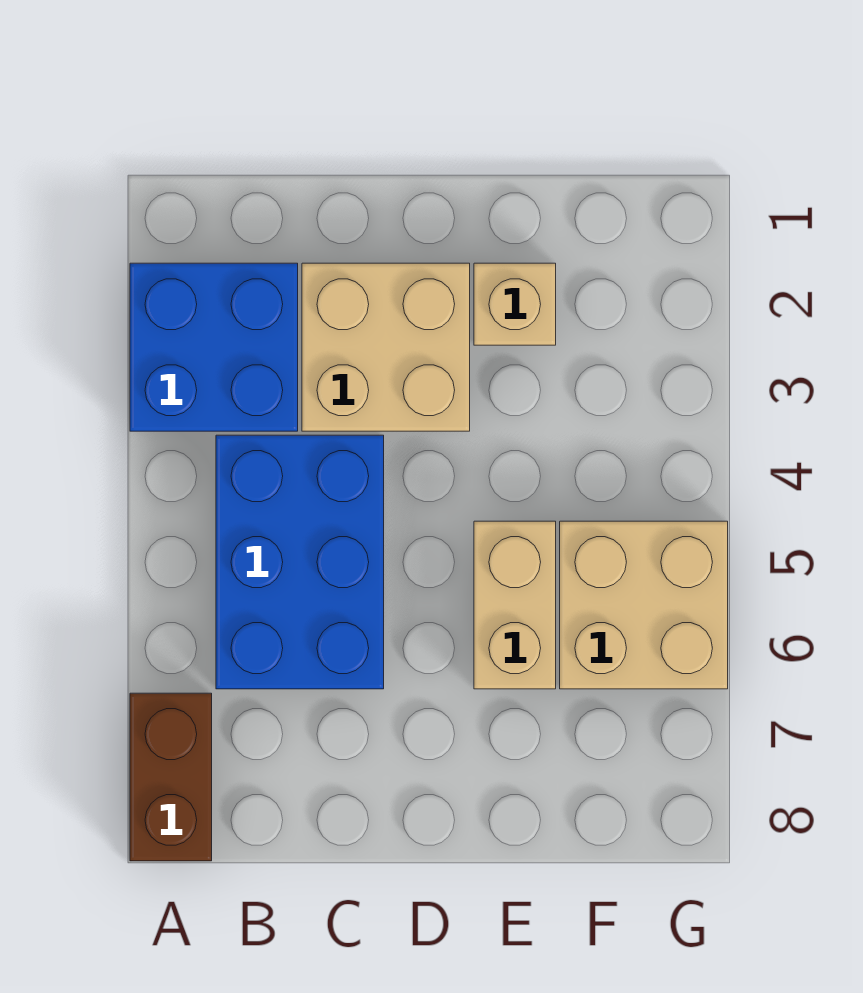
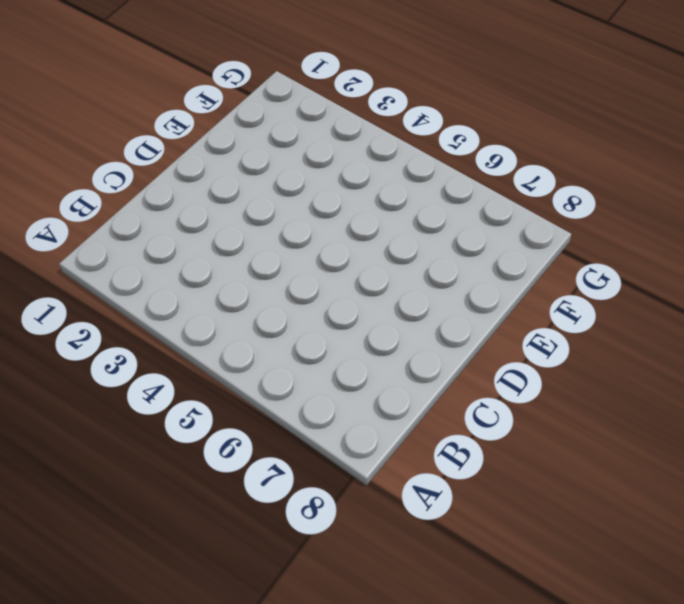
none -> blue 2x2 brick [130,263,298,431]
none -> brown 1x2 brick [130,693,212,861]

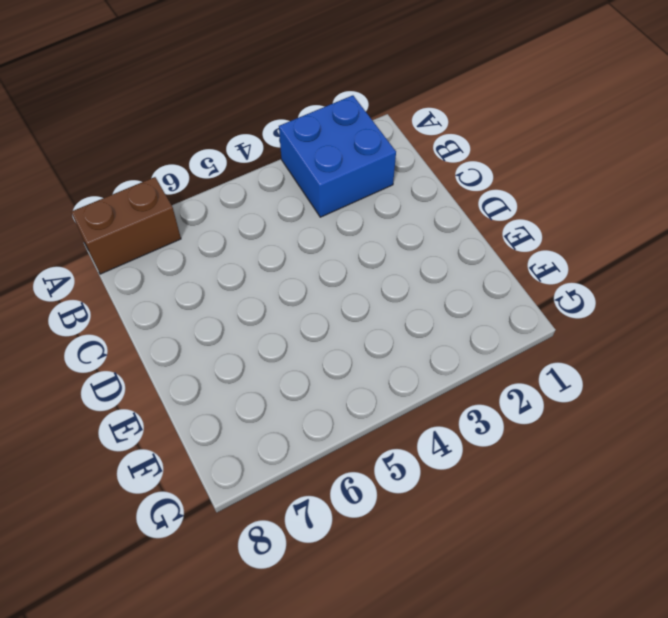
none -> blue 2x3 brick [216,435,384,689]
none -> tan 2x2 brick [302,263,470,431]

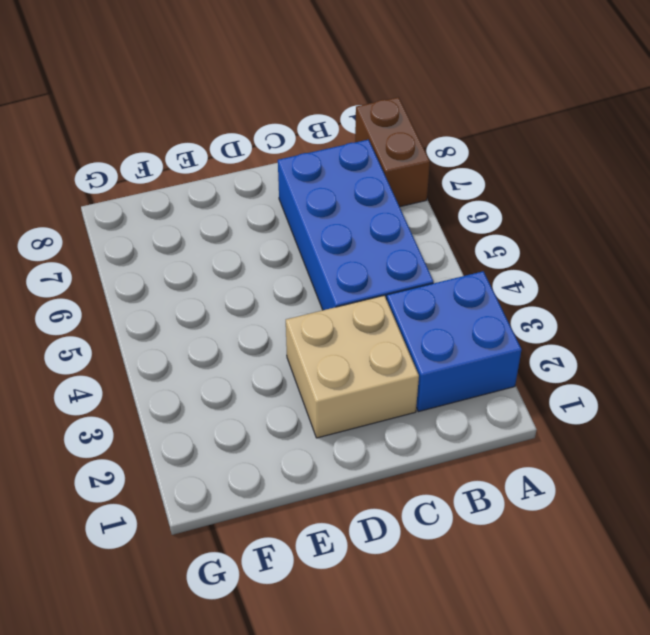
blue 2x4 brick [278,140,434,310] -> blue 2x3 brick [216,435,384,689]
none -> tan 1x1 brick [474,263,556,345]
none -> tan 1x2 brick [474,521,556,689]

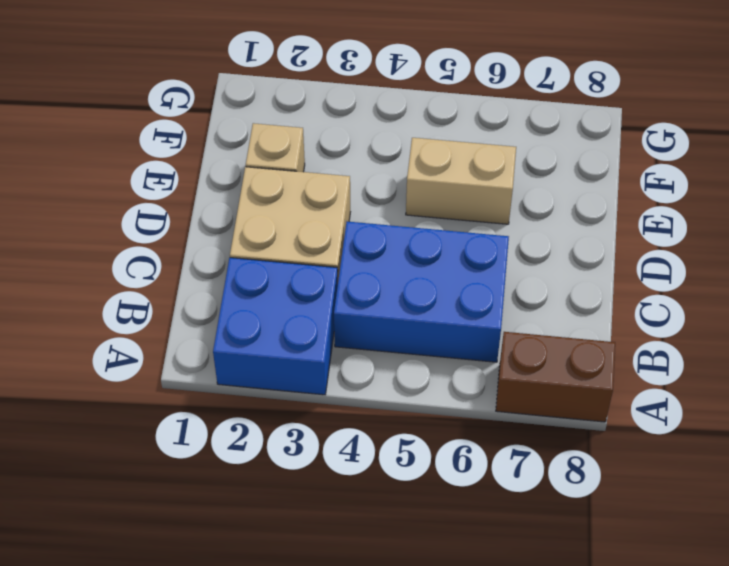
none -> tan 2x2 brick [560,521,728,689]

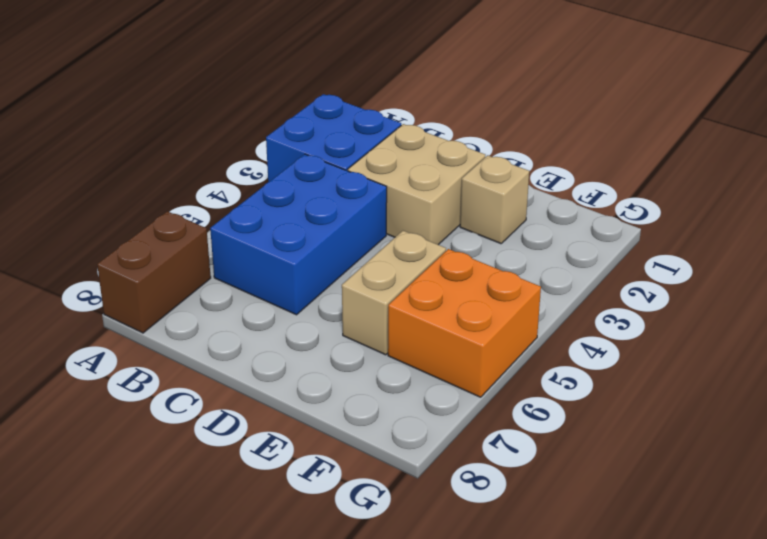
orange 2x2 brick [388,249,541,397] -> tan 2x2 brick [560,521,728,689]

